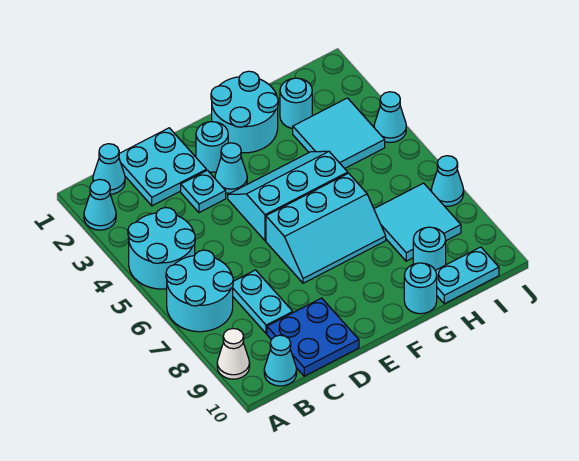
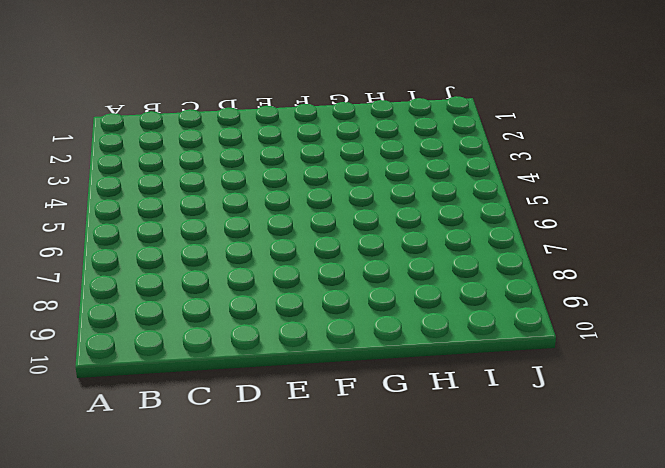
none -> cyan 1x1 cone [84,179,116,230]
none -> cyan 2x2 round brick [128,208,195,289]
none -> cyan 2x2 round brick [166,250,233,332]

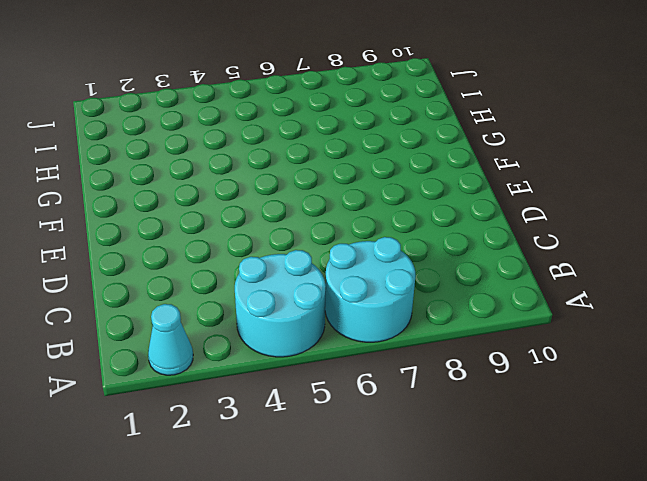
none -> white 1x1 cone [217,328,250,379]
none -> cyan 1x1 cone [93,144,125,194]
none -> cyan 1x1 cone [264,335,297,386]

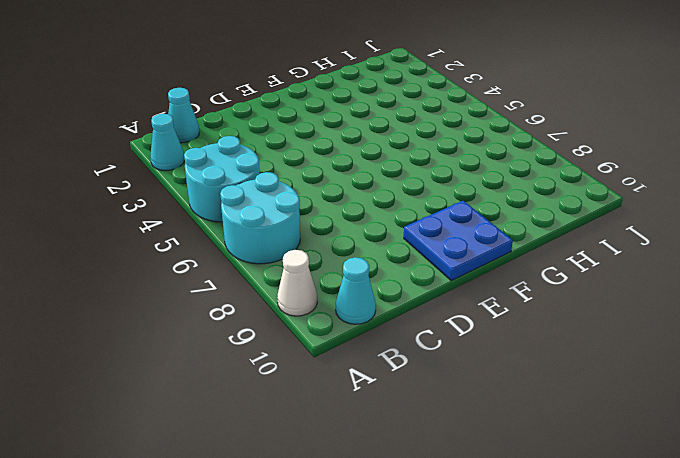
blue 2x2 plate [404,201,513,281] -> blue 2x2 plate moved to [267,298,359,376]
none -> cyan 2x2 plate [119,128,207,206]
none -> cyan 1x2 plate [233,270,293,334]
none -> cyan 1x1 plate [181,170,226,213]

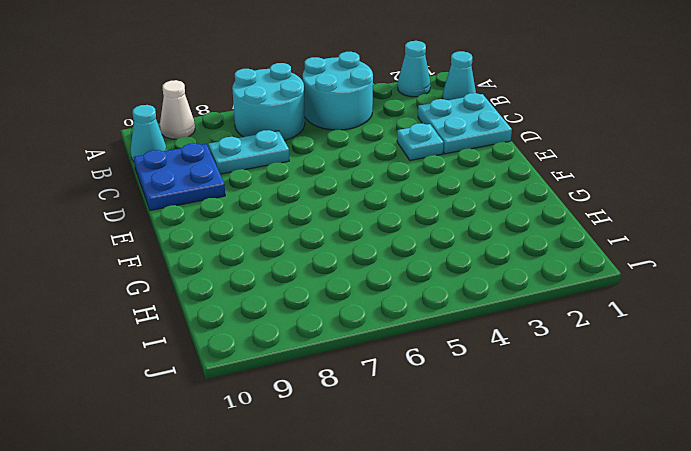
none -> cyan 1x1 round brick [196,122,228,172]
none -> cyan 1x1 cone [215,143,247,193]
none -> cyan 2x3 slope [228,151,348,241]

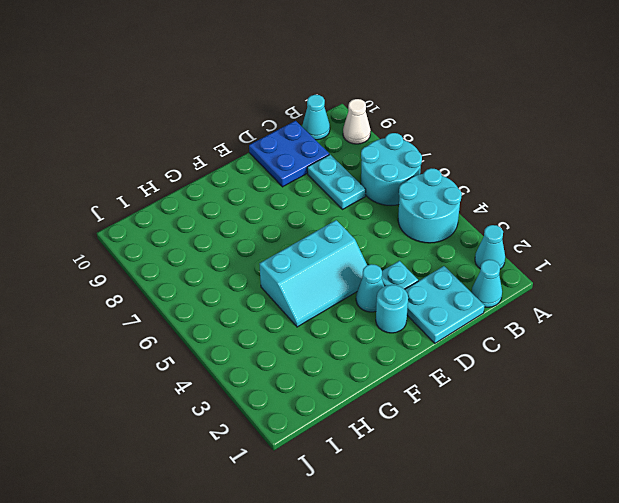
none -> cyan 2x3 slope [266,173,386,283]
none -> cyan 2x2 round brick [211,71,278,153]
none -> cyan 1x1 round brick [404,263,437,314]

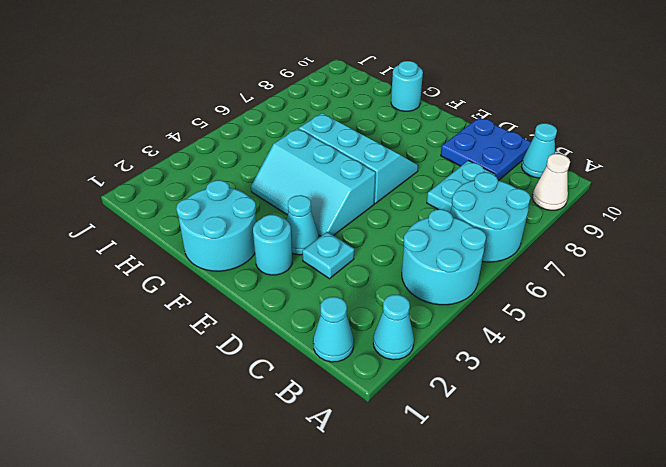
none -> cyan 2x2 plate [119,128,207,206]
none -> cyan 1x1 round brick [280,78,312,128]
none -> cyan 2x2 tile [293,98,385,168]

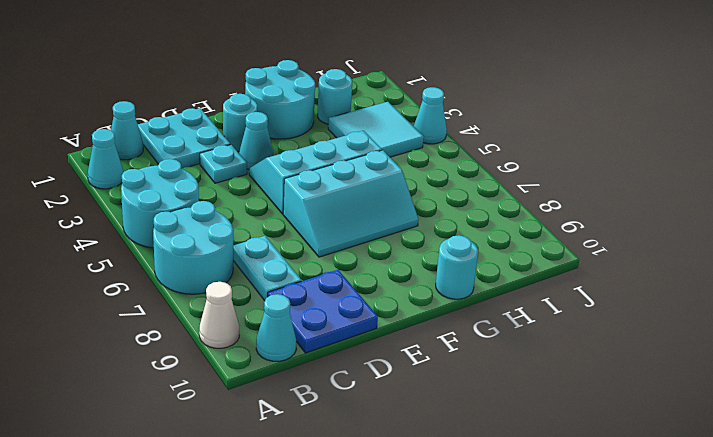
none -> cyan 2x2 tile [374,183,461,261]
none -> cyan 1x1 round brick [413,227,446,270]
none -> cyan 1x2 plate [435,247,499,304]

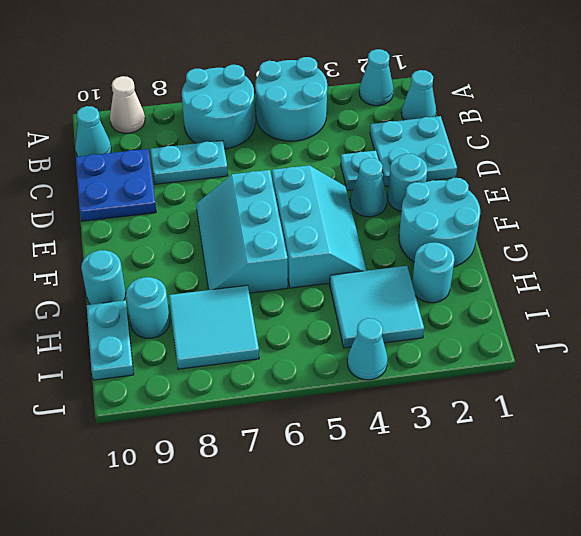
none -> cyan 1x1 cone [431,156,464,206]

